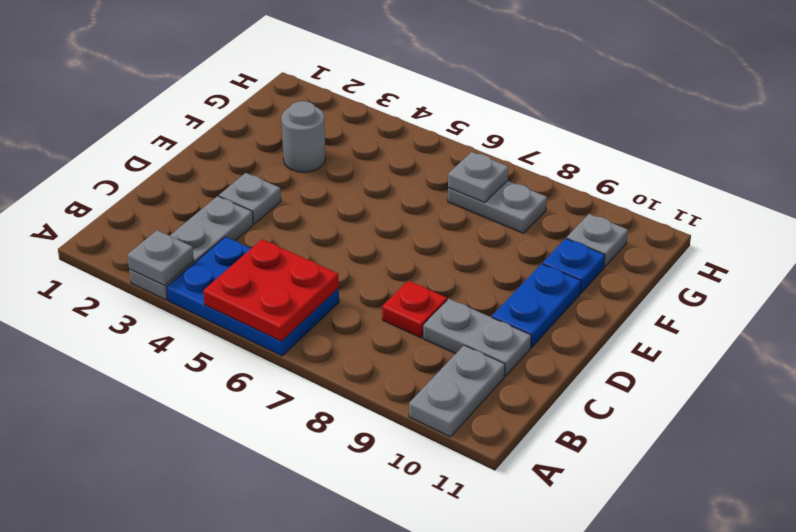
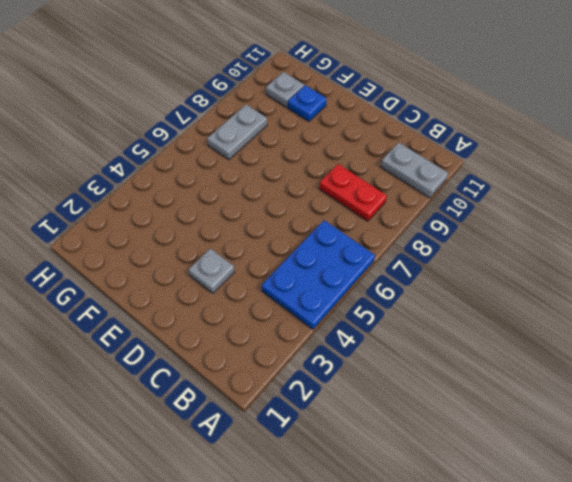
red 1x2 plate [319,164,387,221] -> red 1x1 plate [382,281,447,338]
none -> grey 1x3 plate [129,196,253,300]
none -> grey 1x2 plate [423,299,531,376]
none -> blue 1x2 plate [492,264,581,348]

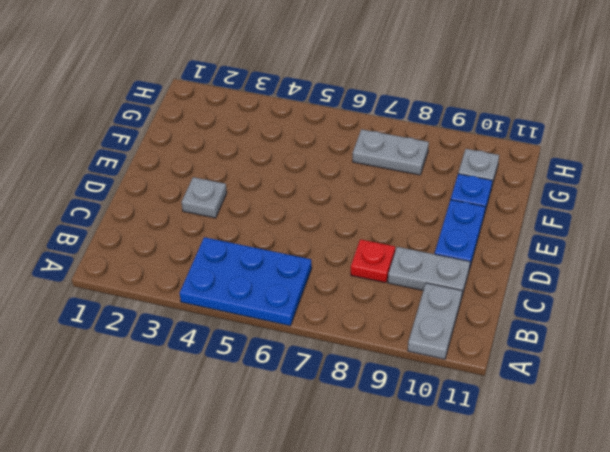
none -> grey 1x3 plate [129,196,253,300]
none -> grey 1x1 round brick [281,101,326,172]
none -> grey 1x1 plate [127,230,194,285]

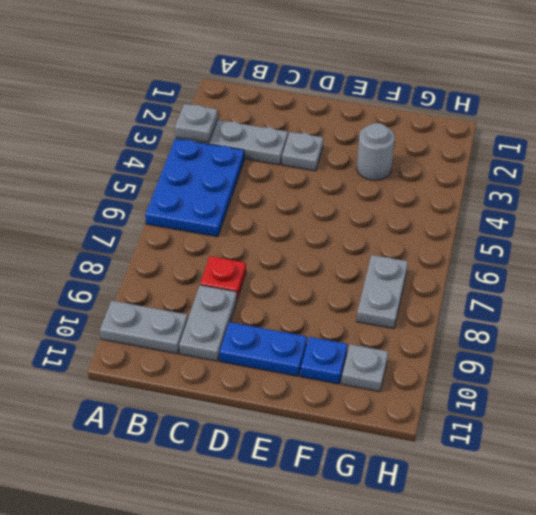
none -> red 2x2 plate [203,239,339,341]
none -> grey 1x1 plate [448,152,508,203]

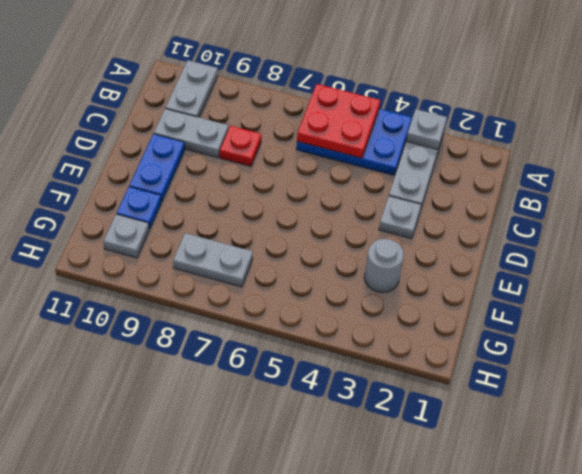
none -> grey 1x1 plate [448,152,508,203]

